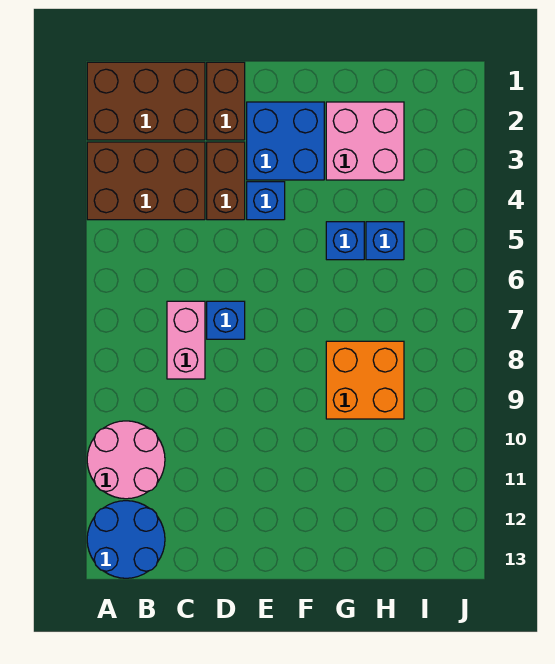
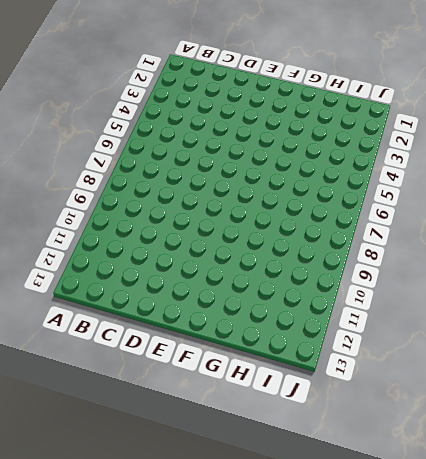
none -> brown 2x3 brick [87,62,205,140]
none -> brown 2x3 brick [87,142,205,220]
none -> pink 2x2 round brick [87,421,165,499]

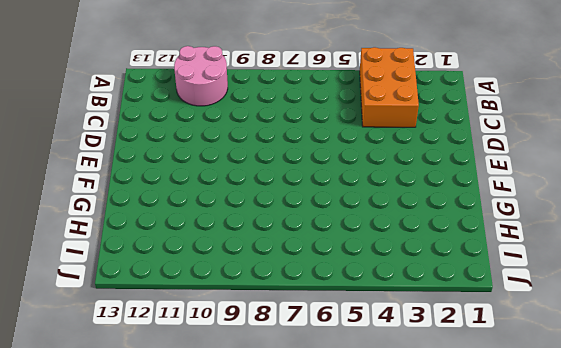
orange 2x3 brick [360,47,419,127] -> brown 2x3 brick [87,142,205,220]
none -> brown 2x3 brick [87,62,205,140]
none -> blue 2x2 round brick [87,501,165,578]
none -> pink 1x2 brick [167,301,205,379]

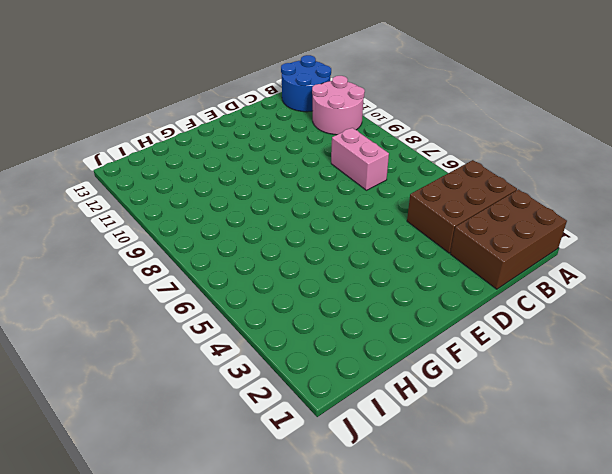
none -> brown 1x2 brick [207,62,245,140]
none -> brown 1x2 brick [207,142,245,220]
none -> blue 1x1 brick [207,301,245,339]

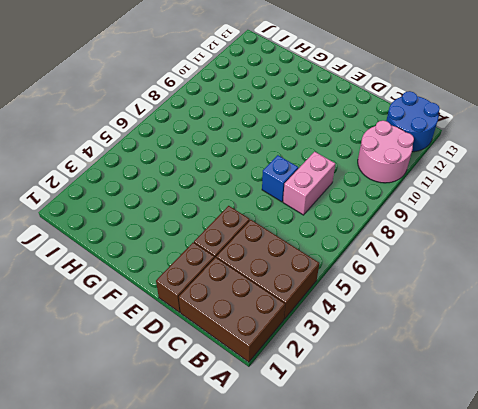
none -> blue 2x2 brick [247,102,324,180]
none -> blue 1x1 brick [247,182,285,220]
none -> pink 2x2 brick [326,102,404,180]

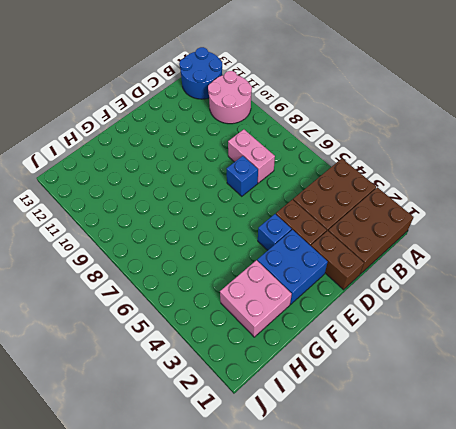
none -> blue 1x1 brick [326,222,364,260]
none -> orange 2x2 brick [326,341,404,419]
none -> blue 1x1 brick [366,222,404,260]

